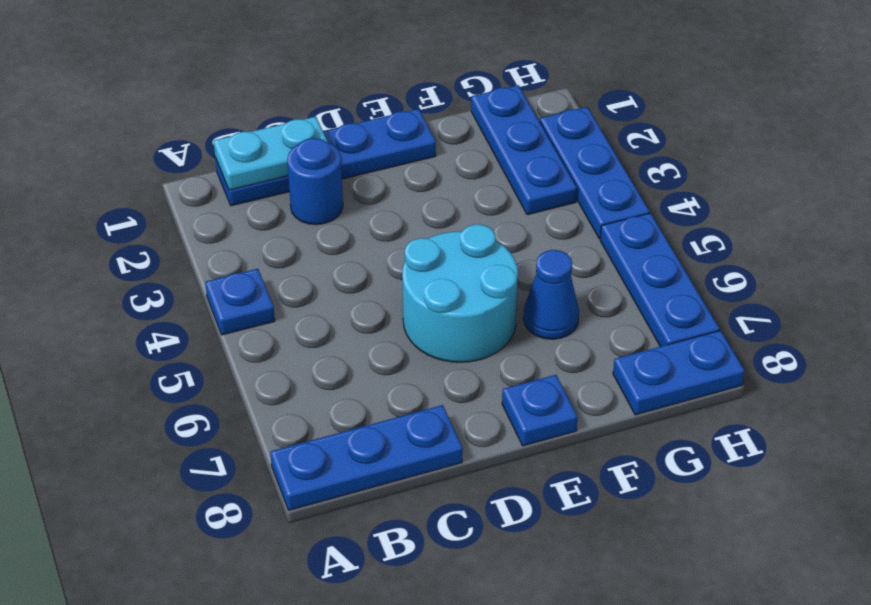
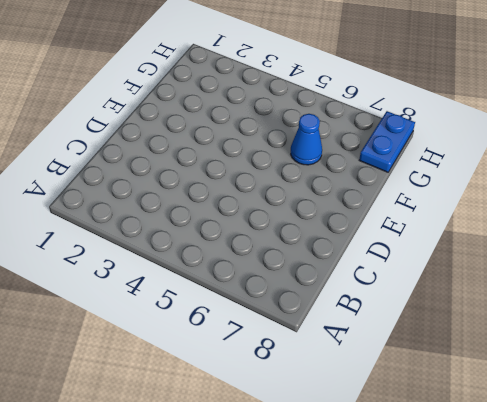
none -> blue 1x1 plate [205,269,275,335]
none -> blue 1x3 plate [270,405,463,510]
none -> blue 1x4 plate [215,109,436,206]

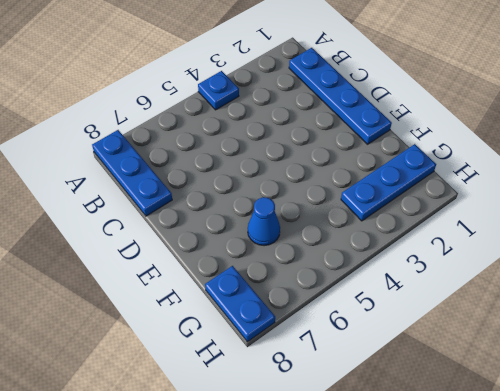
none -> blue 1x1 round brick [287,138,343,225]
none -> cyan 2x2 round brick [402,224,518,362]
none -> blue 1x1 plate [502,375,578,446]

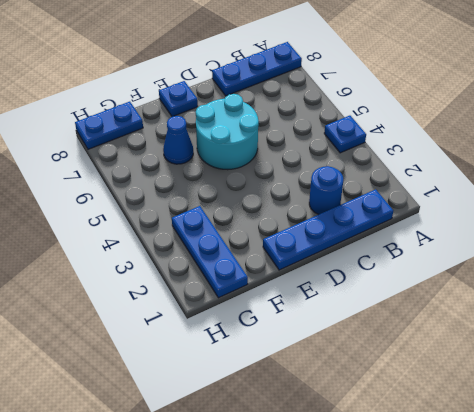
none -> blue 1x3 plate [540,107,650,239]
none -> blue 1x3 plate [600,213,720,347]
none -> cyan 1x2 plate [214,117,328,190]

